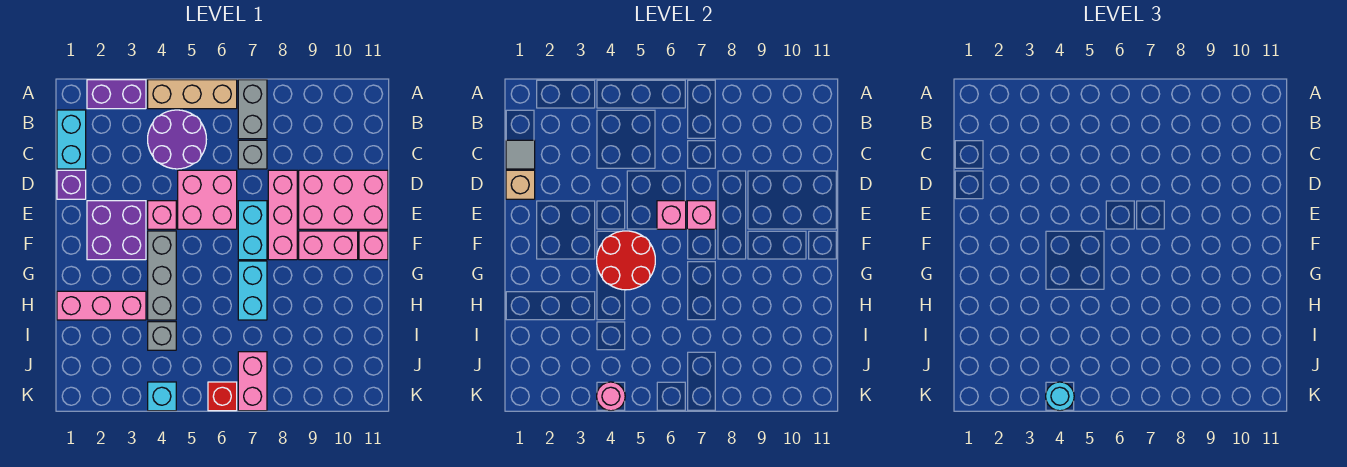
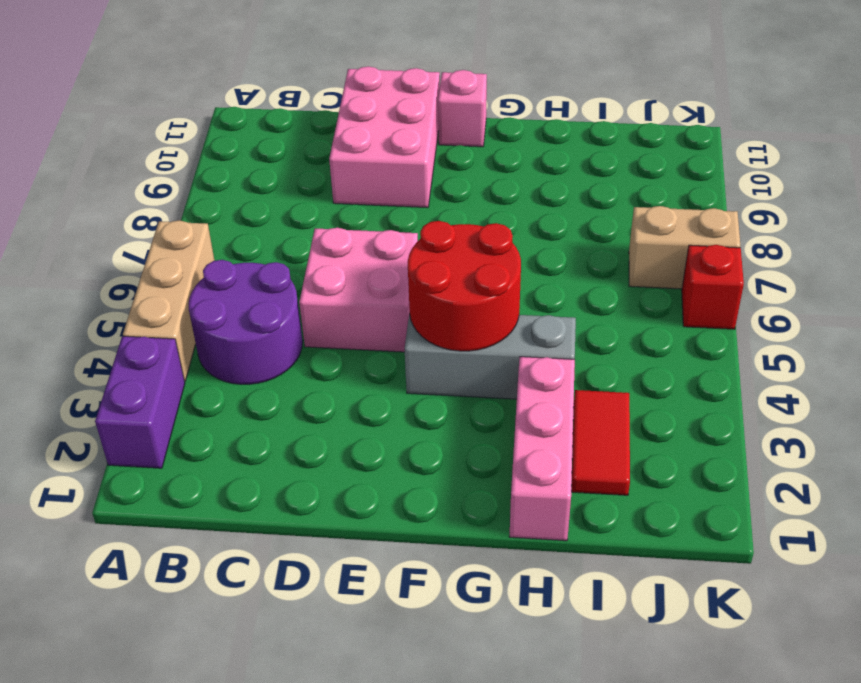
red 1x2 tile [572,390,630,495] -> none
tan 1x2 brick [629,206,740,289] -> pink 1x2 brick [238,352,267,411]
none -> grey 1x2 brick [238,80,267,139]
none -> cyan 1x2 brick [57,110,86,169]
none -> grey 1x1 brick [238,140,267,169]

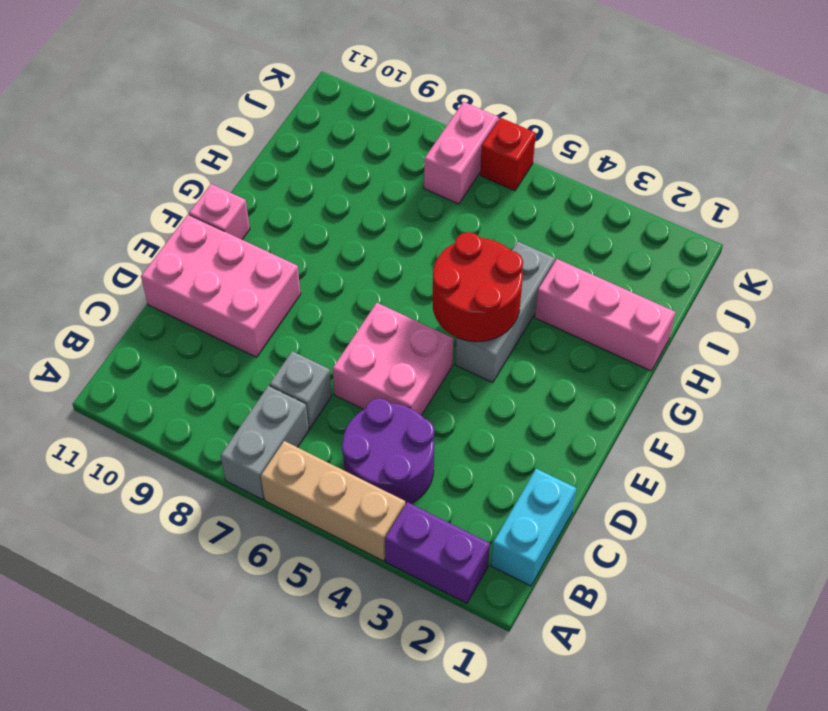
none -> purple 1x1 brick [57,170,86,199]
none -> pink 1x3 brick [268,170,297,260]
none -> purple 2x2 brick [87,201,146,260]

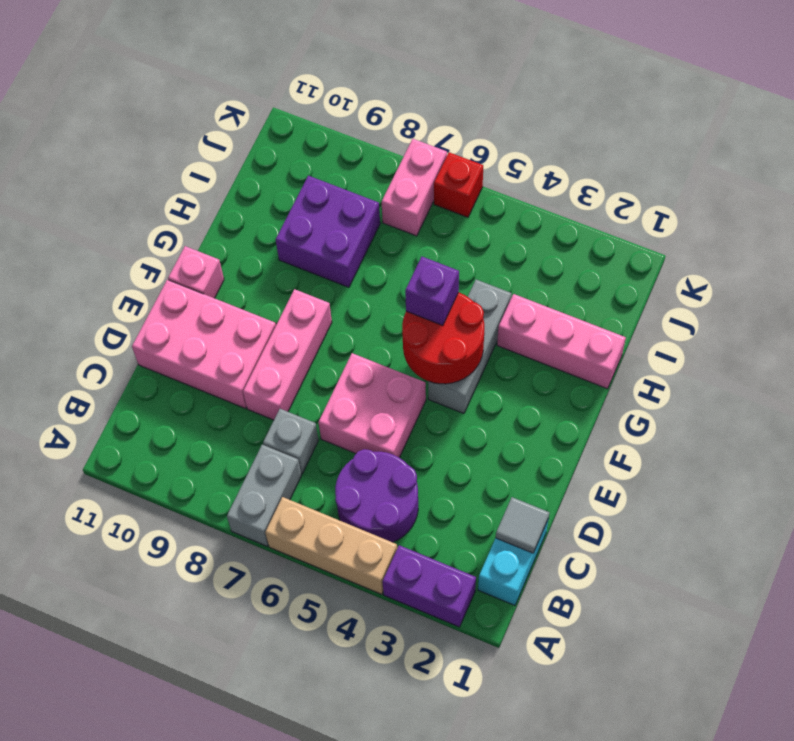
purple 1x1 brick [405,257,459,325] -> purple 1x1 brick moved to [57,170,86,199]
purple 2x2 brick [276,176,380,287] -> purple 2x2 brick moved to [87,201,146,260]
none -> pink 1x1 brick [148,201,176,229]
none -> cyan 1x2 brick [238,201,267,260]
none -> pink 1x2 brick [299,231,358,260]

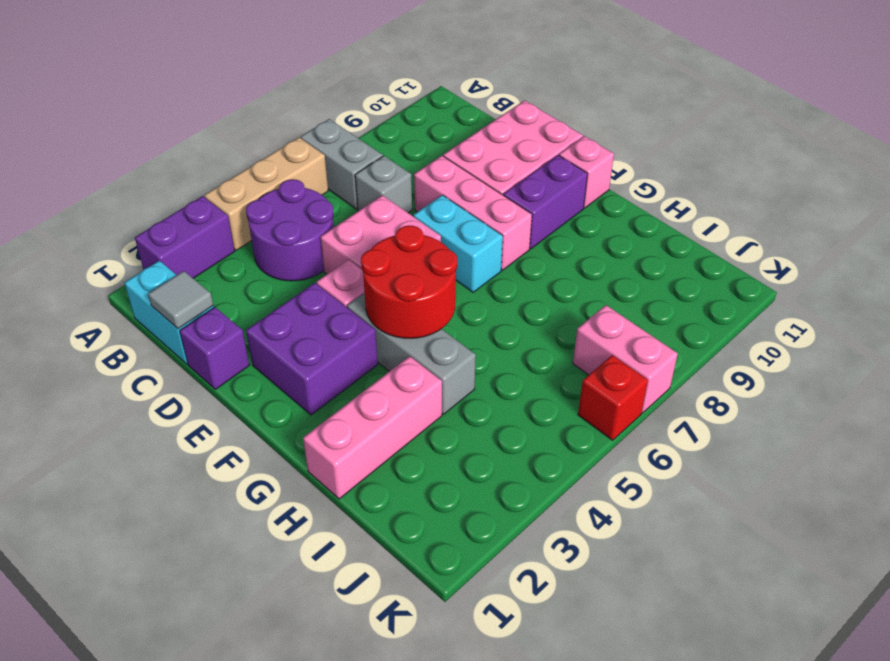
purple 1x2 brick [503,155,588,249] -> pink 1x2 brick [299,231,358,260]
none -> cyan 1x2 brick [238,261,267,320]
none -> grey 1x1 brick [148,322,176,350]
none -> cyan 1x1 brick [148,382,176,411]

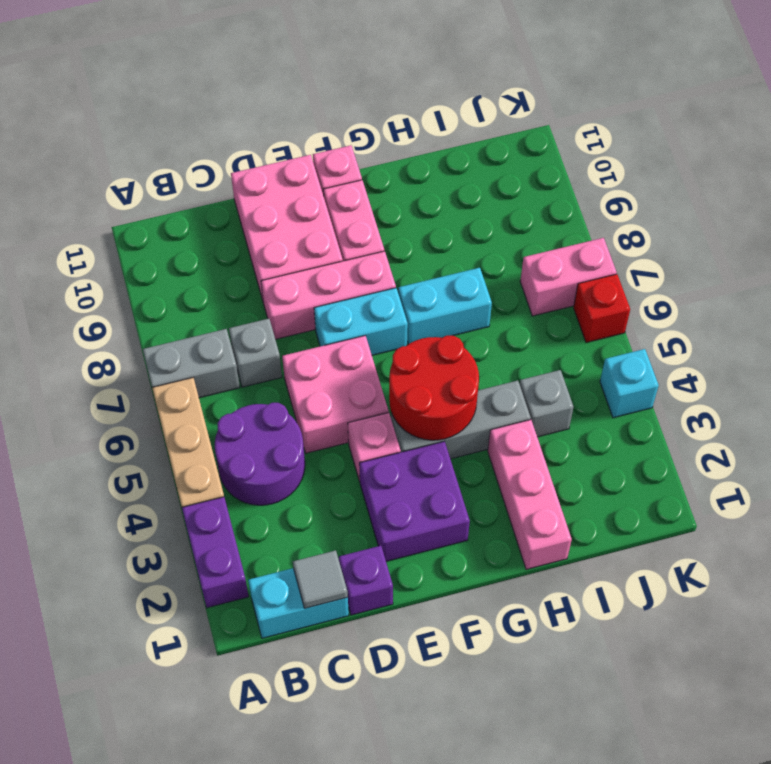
none -> tan 1x1 brick [506,170,535,199]
none -> pink 1x1 brick [657,201,686,229]
none -> pink 1x1 brick [687,201,716,229]

